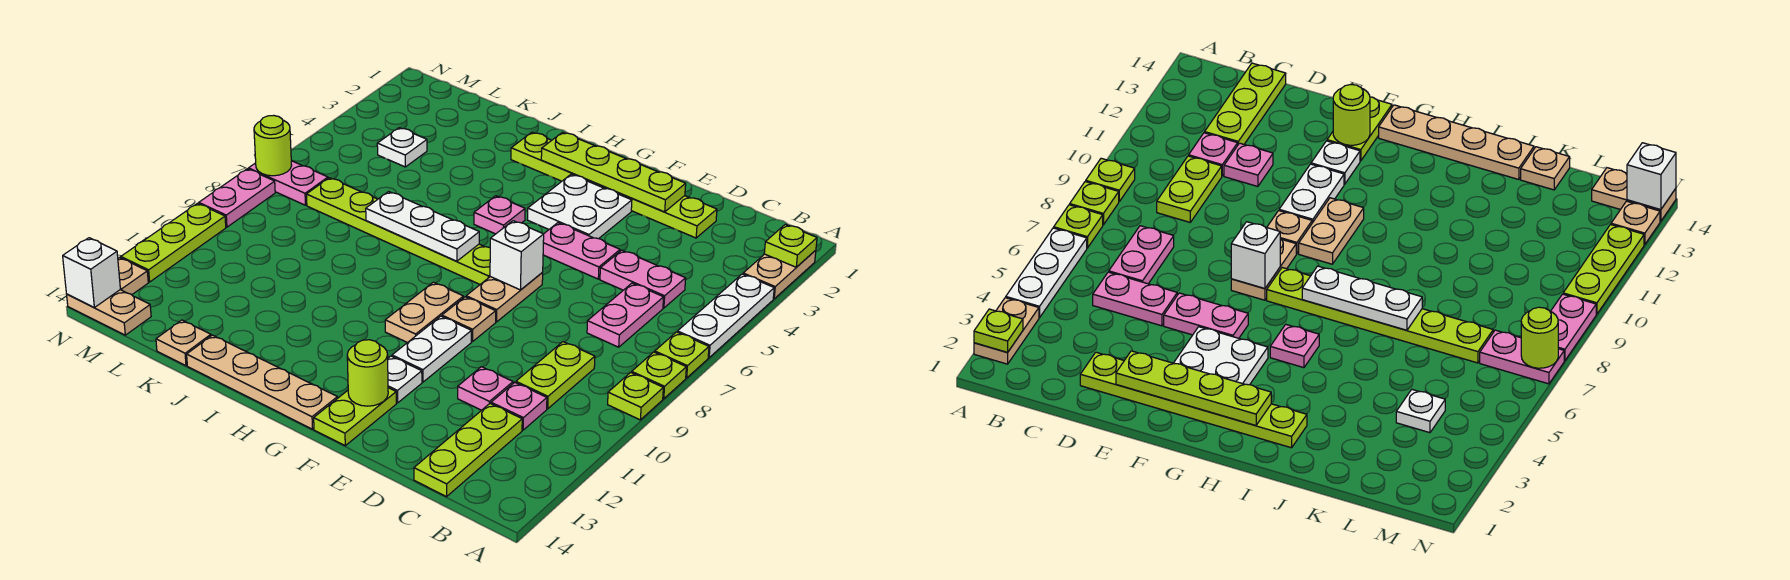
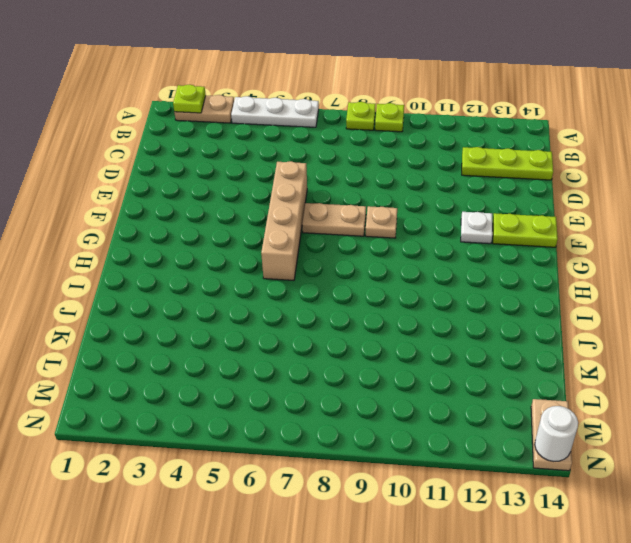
tan 1x4 brick [261,161,307,280] -> none
white 1x1 round brick [535,406,578,462] -> white 1x1 brick [63,238,120,307]
none -> lime 1x1 plate [655,332,709,378]
none -> pink 1x2 plate [600,250,686,308]
none -> pink 1x2 plate [587,283,664,347]
none -> lime 1x2 plate [516,342,595,409]

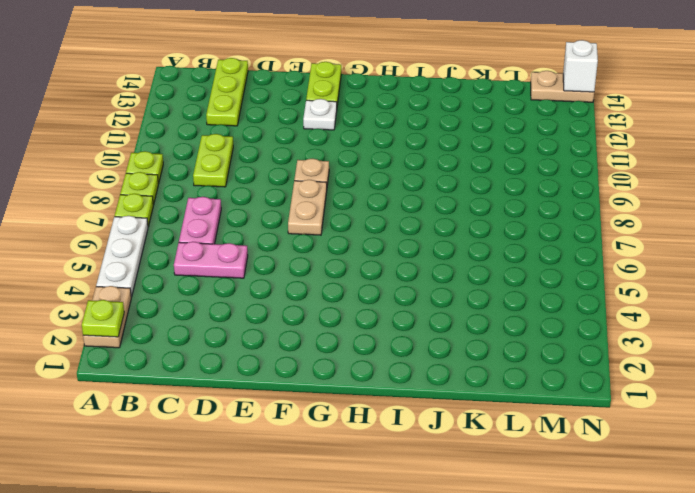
none -> pink 1x1 plate [491,382,547,430]
none -> lime 1x6 plate [511,132,717,238]
none -> pink 1x1 plate [458,367,513,410]
none -> pink 1x2 plate [543,223,620,279]

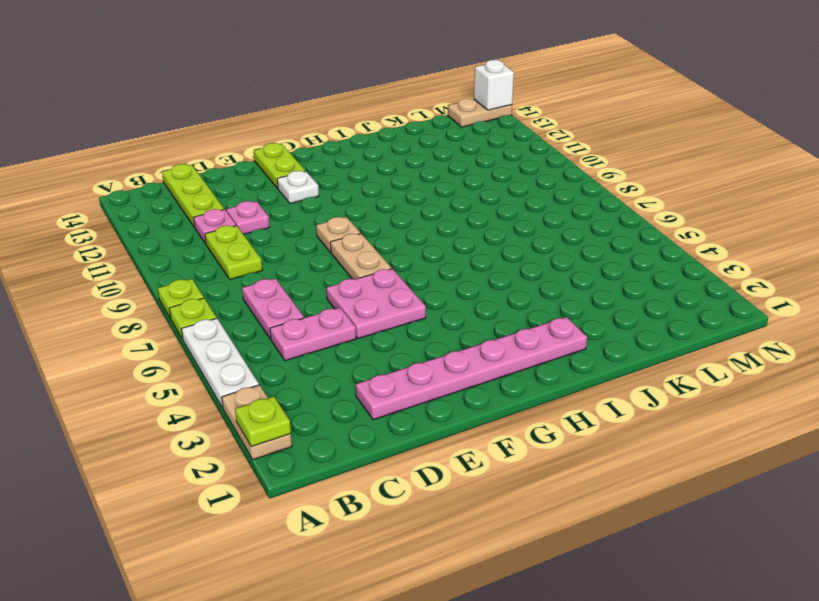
pink 1x6 plate [356,317,587,420] -> lime 1x6 plate [511,132,717,238]
pink 2x2 plate [326,269,426,339] -> pink 1x2 plate [543,223,620,279]
none -> lime 1x1 plate [608,372,663,420]
none -> white 2x2 plate [527,174,632,239]
none -> white 1x2 plate [392,316,471,382]
none -> lime 1x6 plate [306,178,490,284]

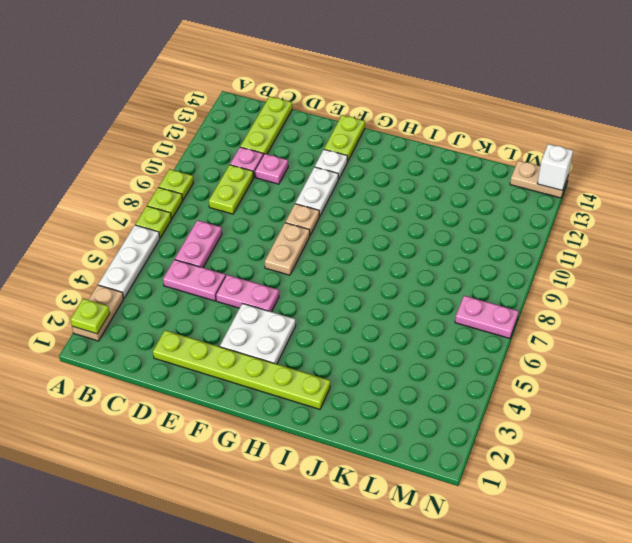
none -> lime 1x6 plate [306,178,490,284]
none -> tan 1x2 plate [385,282,463,343]
none -> tan 1x4 plate [187,335,337,429]
none -> pink 1x1 plate [474,196,525,234]

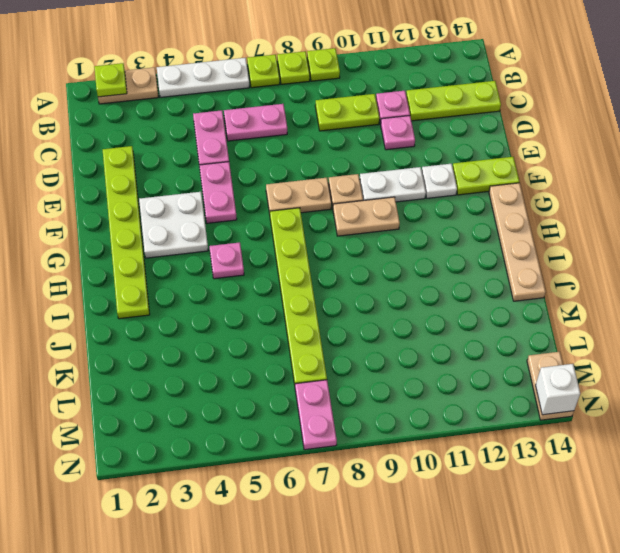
none -> tan 1x1 plate [156,320,211,366]
none -> white 1x1 plate [377,128,427,167]
none -> pink 1x2 plate [199,169,275,227]
none -> lime 1x3 plate [121,203,226,282]

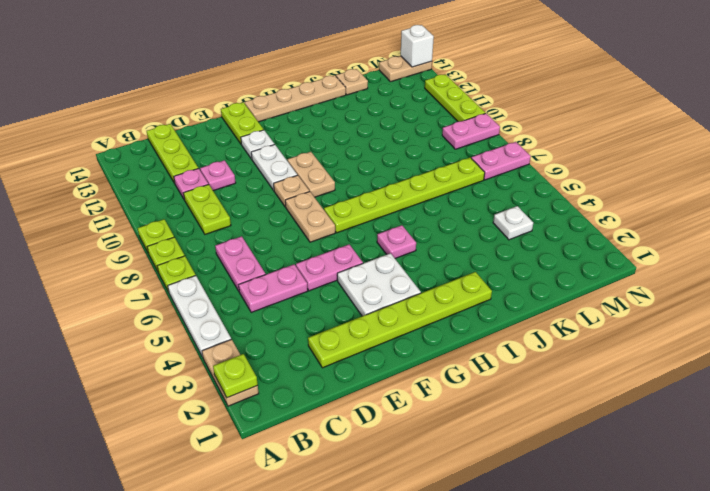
pink 1x2 plate [442,113,500,149] -> pink 1x2 plate turned to [199,169,275,227]
none -> tan 1x1 plate [118,258,148,295]
none -> lime 1x4 plate [541,132,686,212]
none -> white 1x1 brick [490,221,544,290]
none -> lime 1x1 round brick [347,340,388,406]

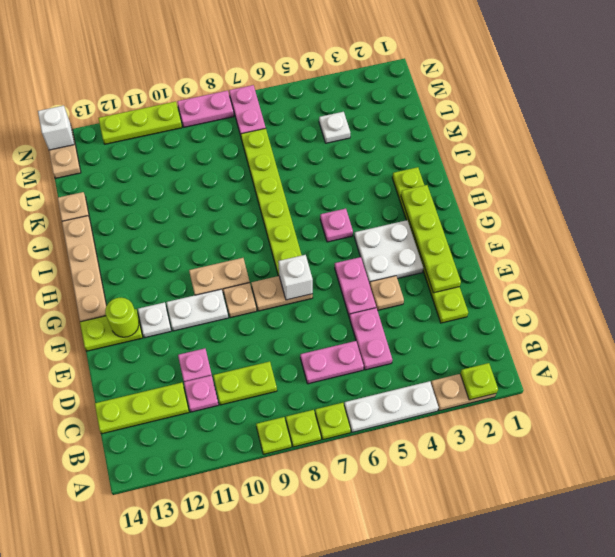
tan 1x1 plate [370,276,404,310] -> tan 1x1 plate moved to [118,258,148,295]
none -> white 1x3 plate [366,192,479,261]
none -> lime 1x1 round brick [254,115,292,176]

